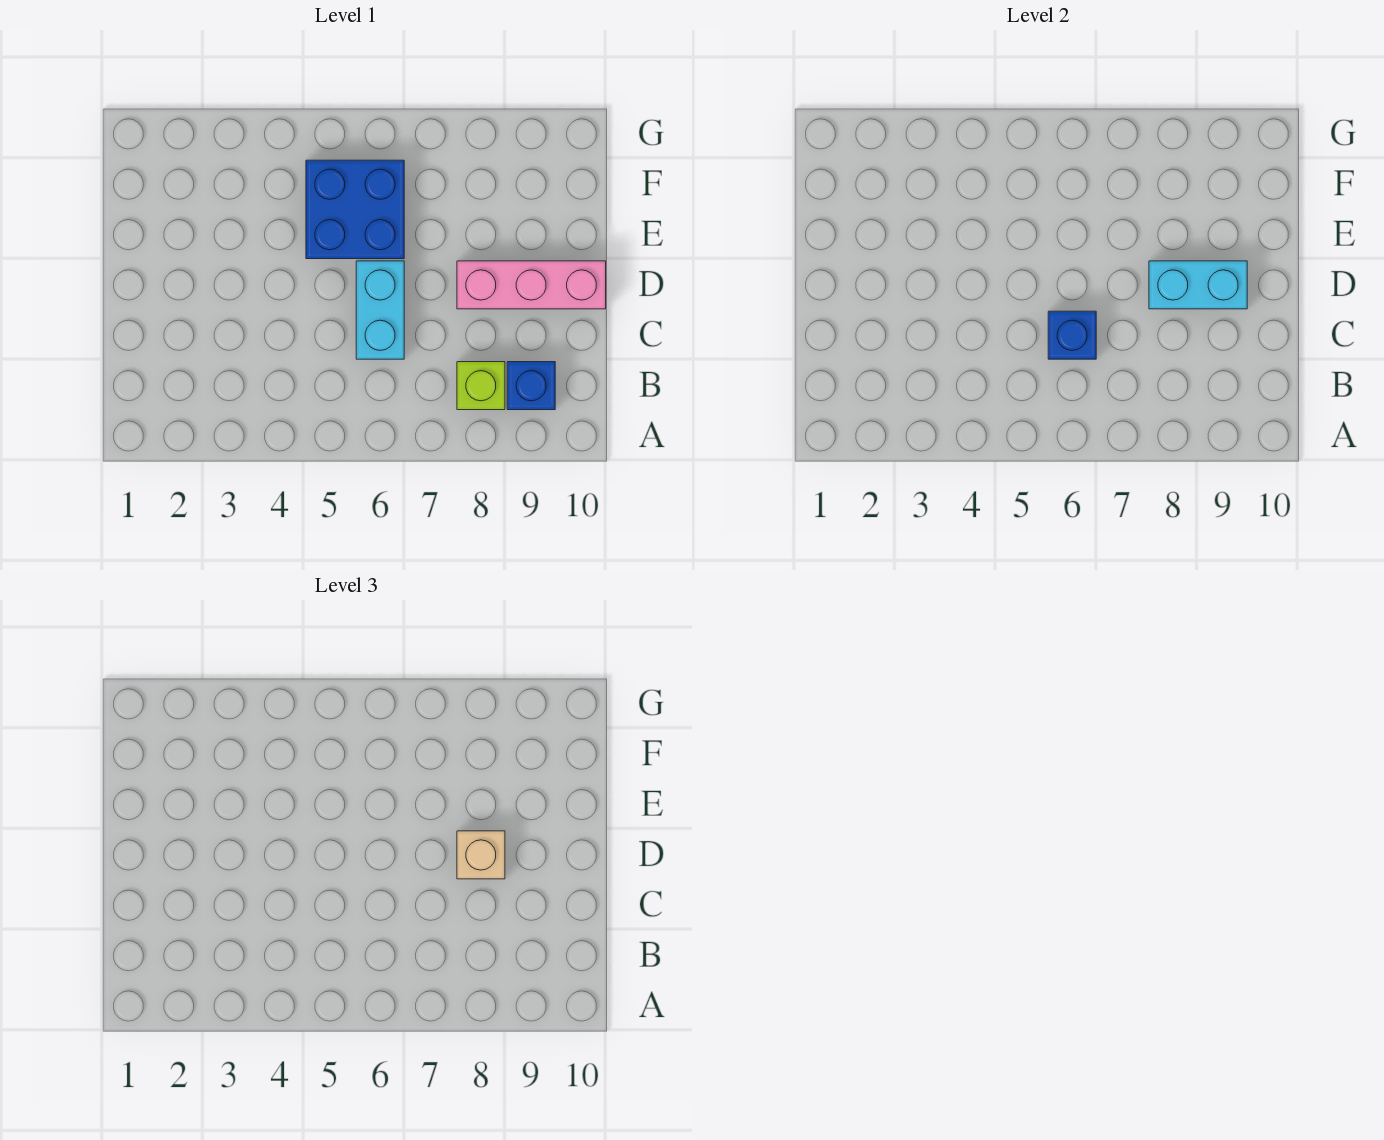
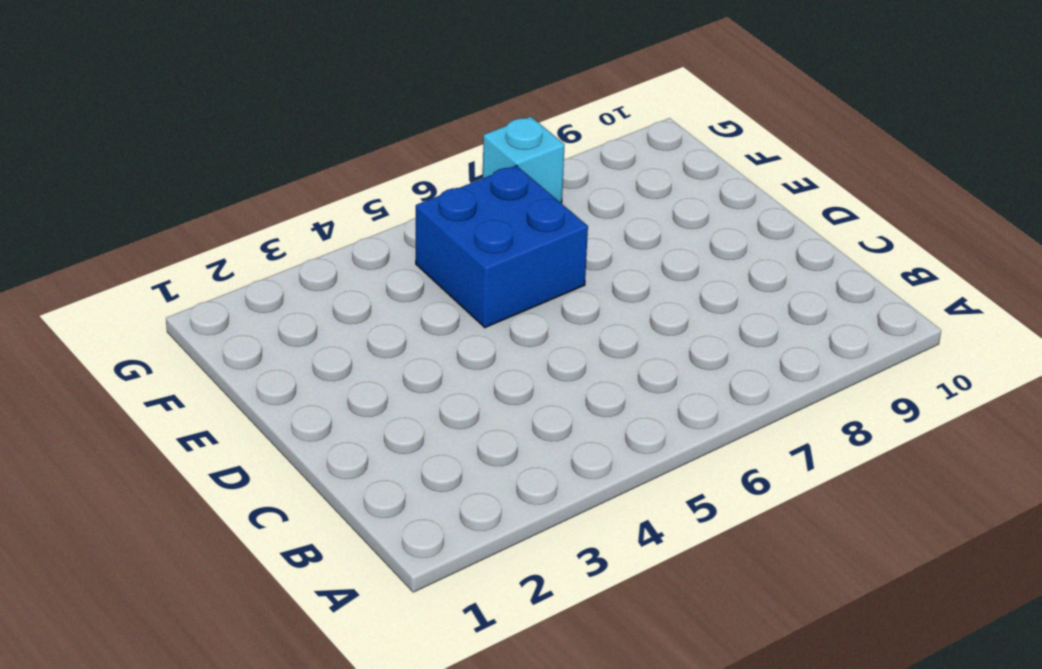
cyan 1x1 brick [483,117,565,203] -> none
none -> lime 1x1 brick [457,362,505,410]
none -> blue 1x1 brick [507,362,555,410]

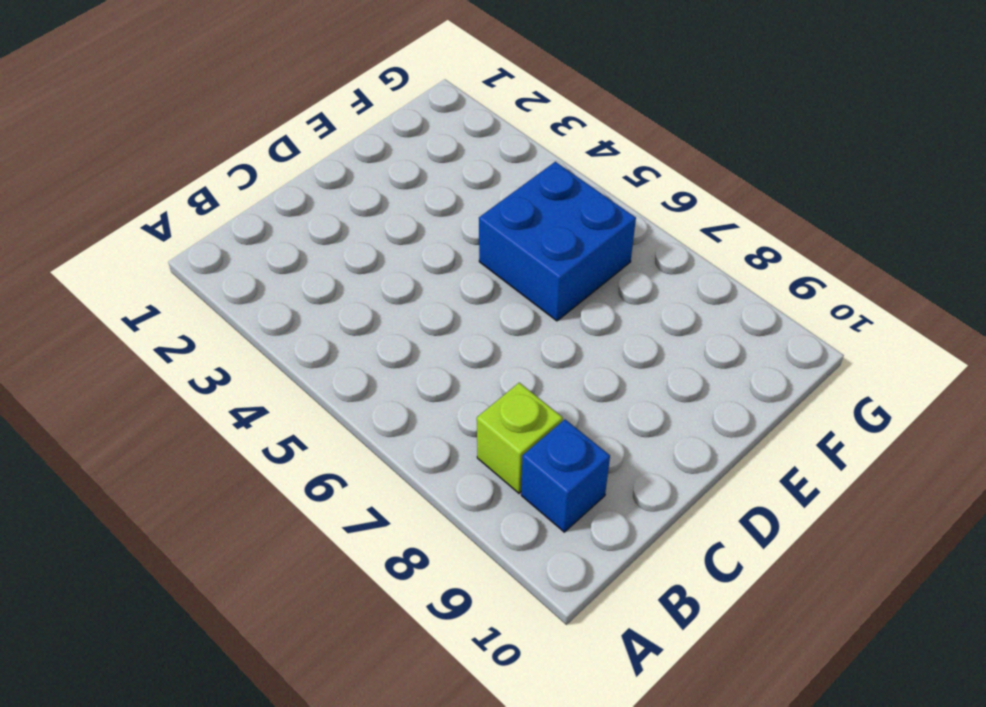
none -> cyan 1x2 brick [356,261,404,359]
none -> pink 1x3 brick [457,261,606,309]

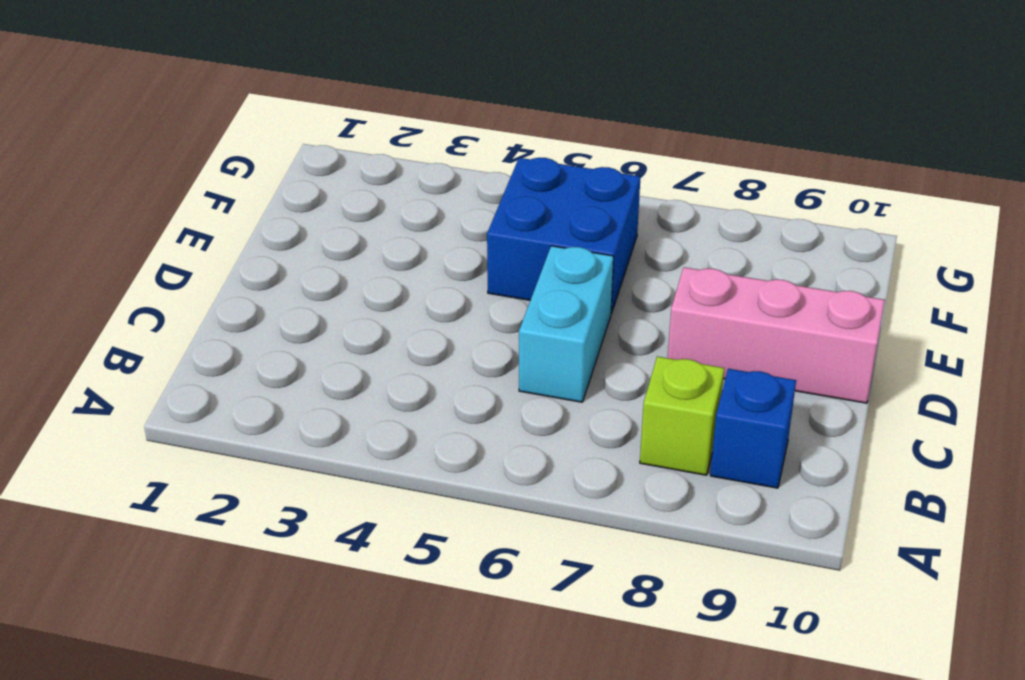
none -> blue 1x1 brick [1048,311,1096,359]
none -> cyan 1x2 brick [1149,261,1247,309]

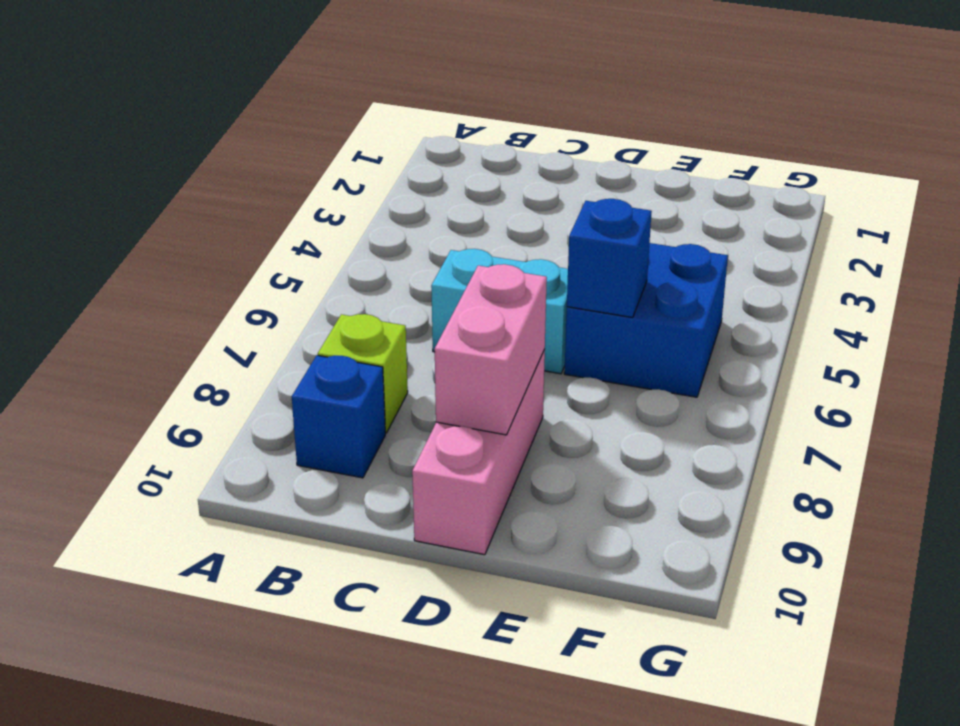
pink 1x2 brick [435,264,547,435] -> cyan 1x2 brick [1149,261,1247,309]
blue 1x1 brick [567,199,652,317] -> blue 1x1 brick moved to [1048,311,1096,359]
none -> tan 1x1 brick [457,831,505,879]

